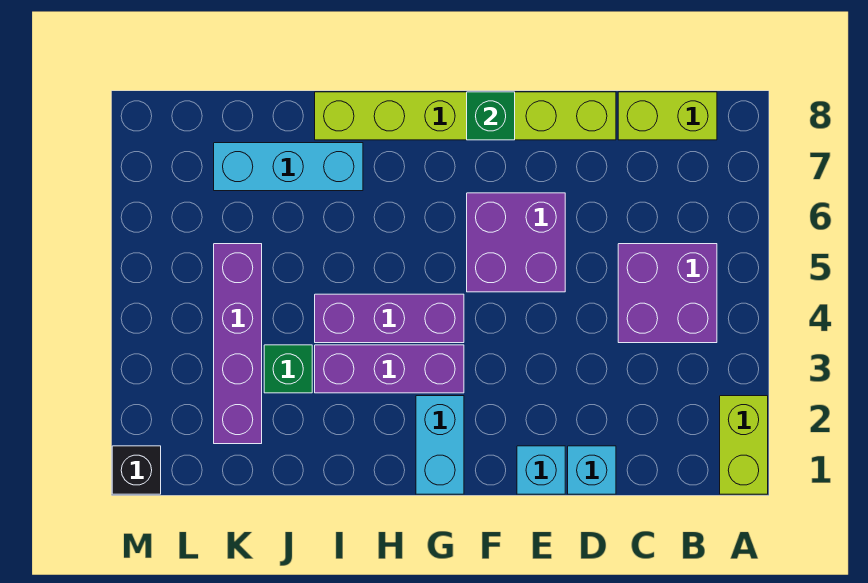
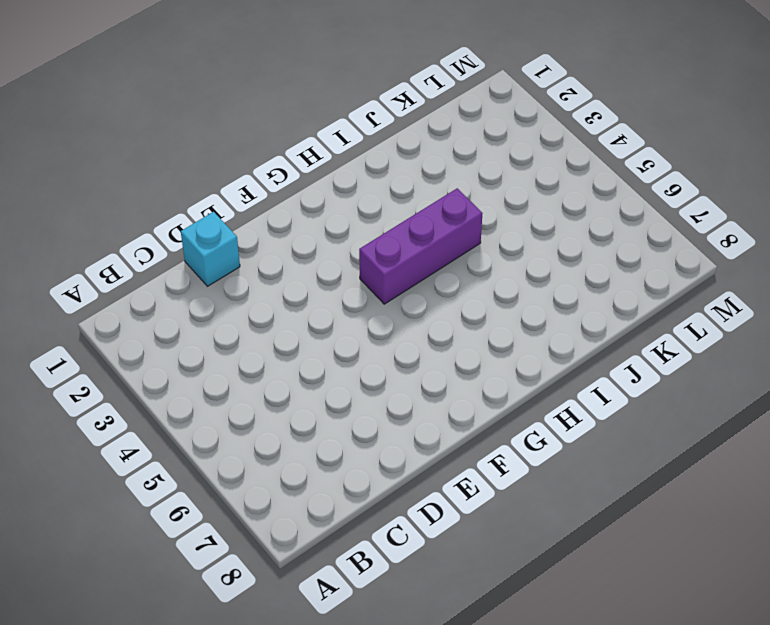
none -> lime 1x2 brick [720,396,768,494]
none -> purple 2x2 brick [618,244,717,343]
none -> lime 1x2 brick [618,92,717,140]

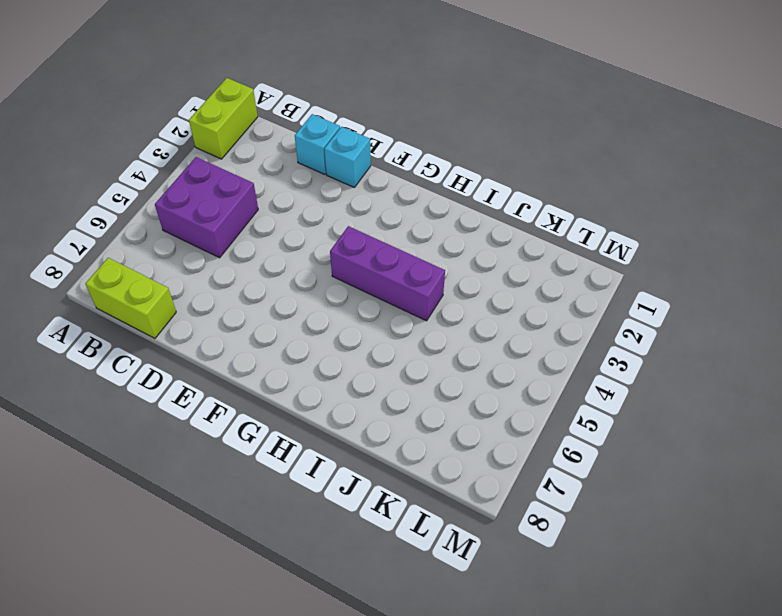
none -> lime 1x6 brick [315,92,616,140]
none -> purple 2x2 brick [467,193,565,292]
none -> cyan 1x2 brick [416,396,464,494]

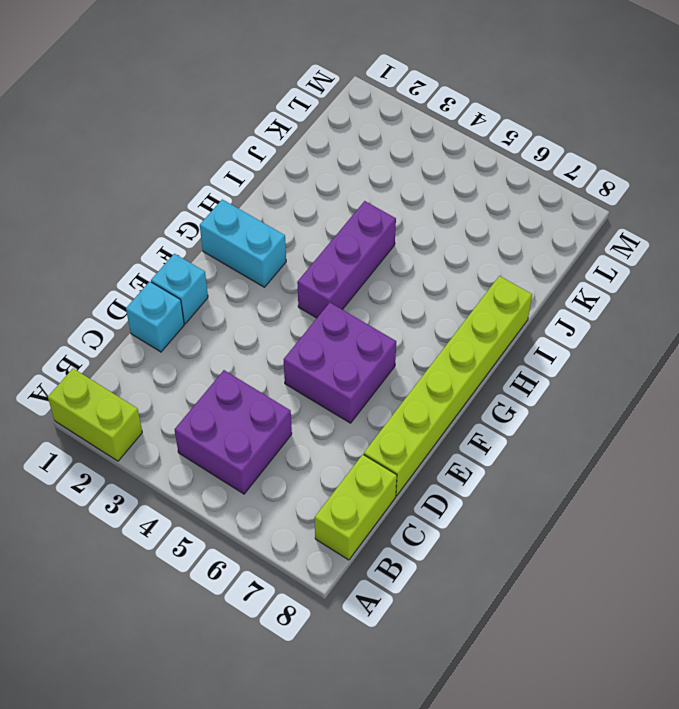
none -> purple 1x3 brick [315,345,464,393]
none -> cyan 1x3 brick [214,143,363,191]
none -> green 1x1 brick [264,345,312,393]

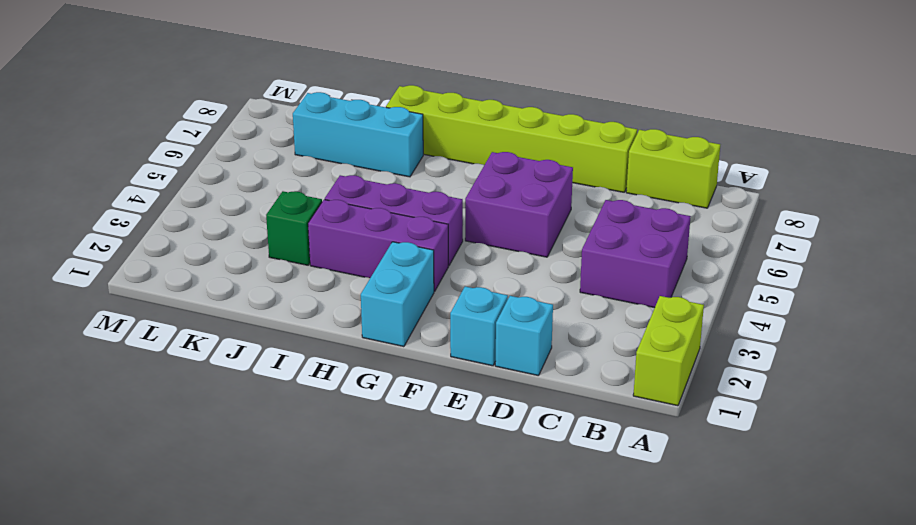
none -> purple 1x4 brick [214,244,262,444]
none -> black 1x1 brick [112,446,161,494]
none -> green 1x1 brick [467,92,515,140]

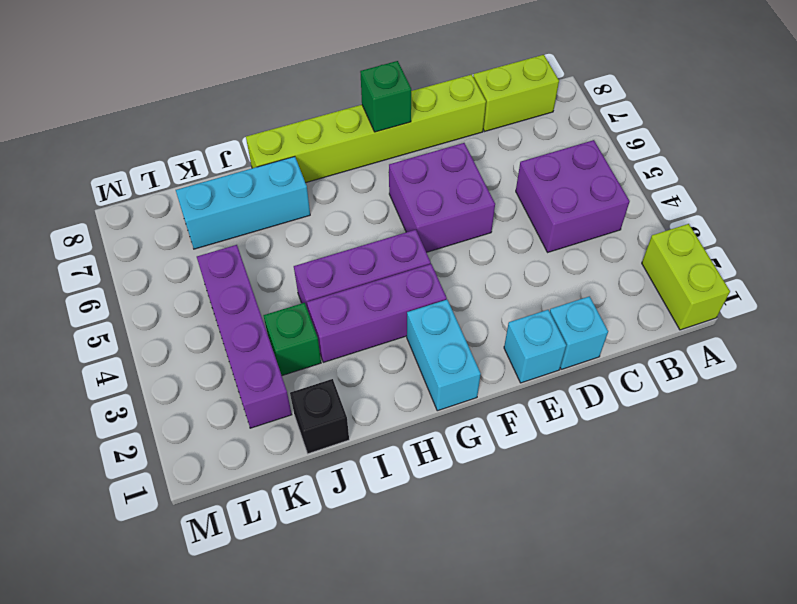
black 1x1 brick [290,379,349,454] -> black 1x1 brick moved to [112,446,161,494]

